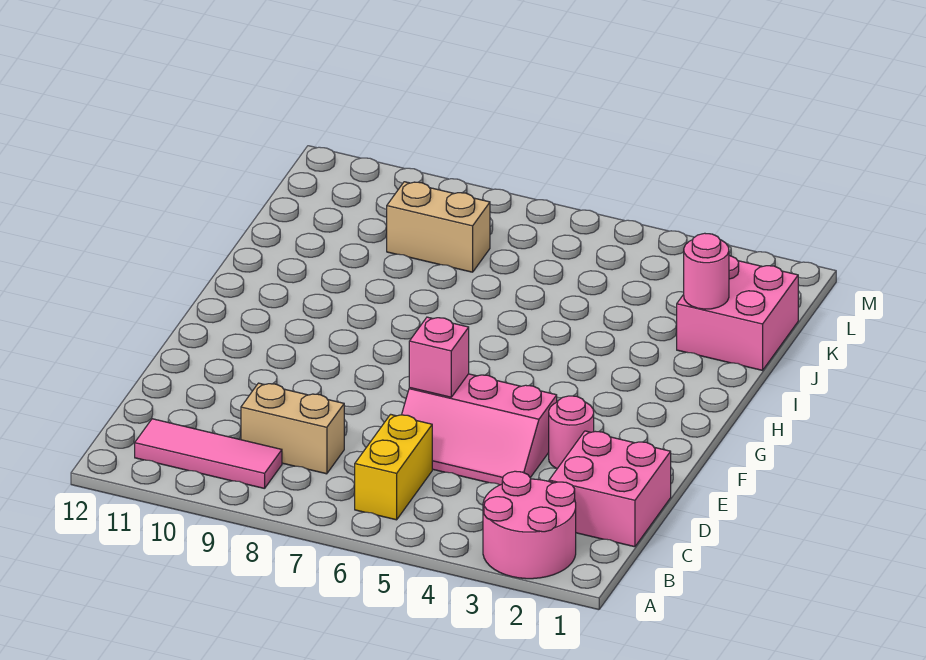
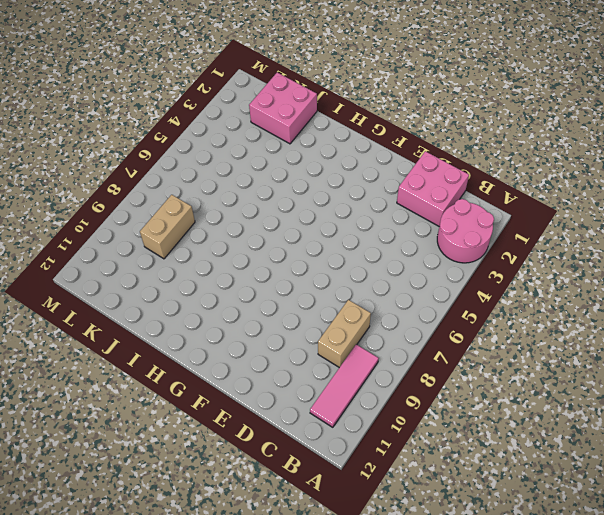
none -> yellow 1x2 brick [355,414,432,520]
none -> pink 2x3 slope [402,374,557,485]

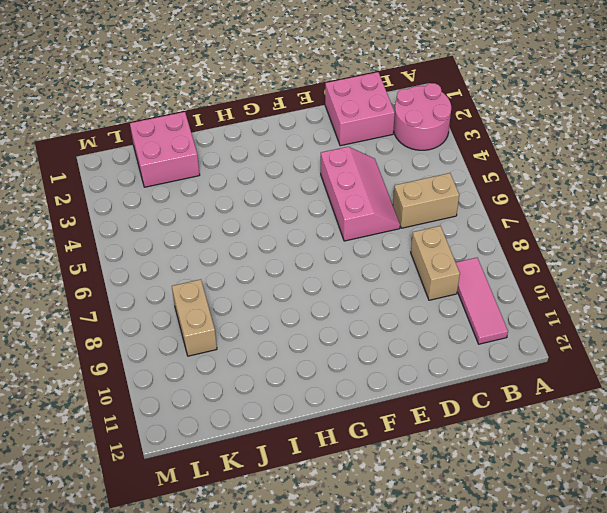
tan 1x2 brick [393,173,459,228] -> yellow 1x2 brick [355,414,432,520]
none -> pink 1x1 round brick [549,396,594,468]
none -> pink 1x1 brick [409,317,469,397]

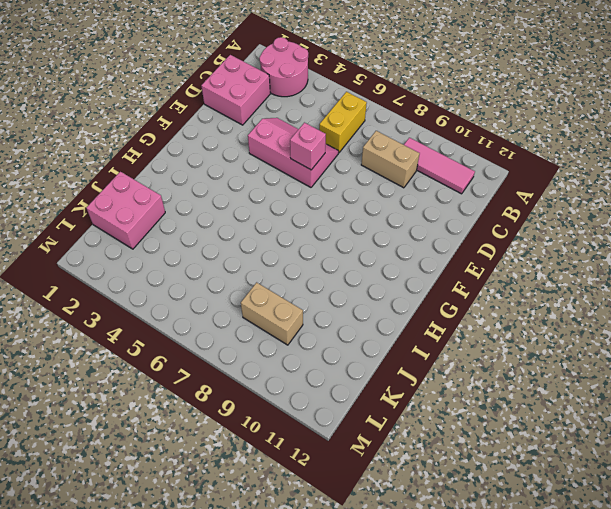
none -> pink 1x1 round brick [549,396,594,468]
none -> pink 1x1 round brick [684,233,729,309]

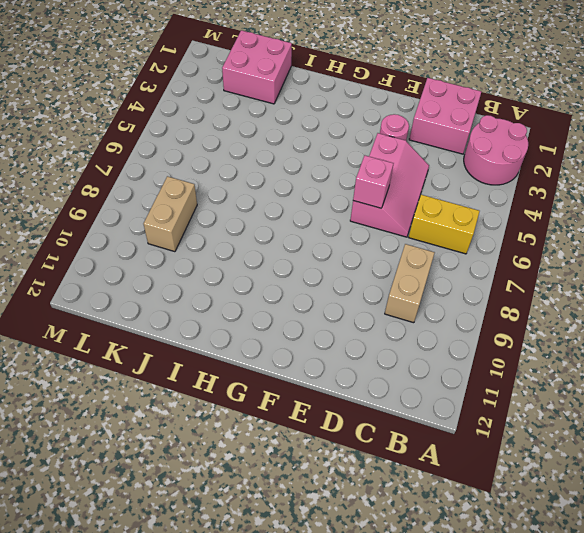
none -> pink 1x3 tile [135,419,282,489]
none -> pink 1x1 round brick [684,233,729,309]

